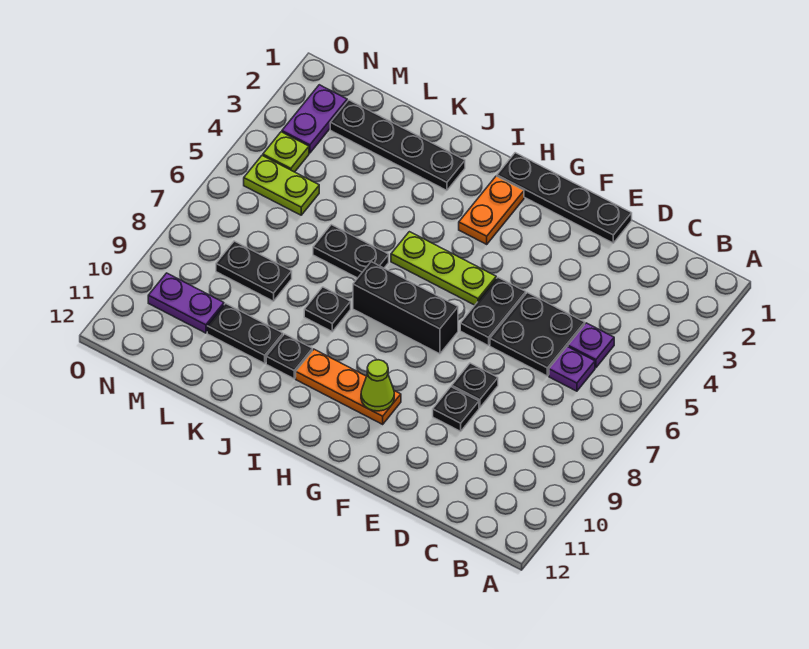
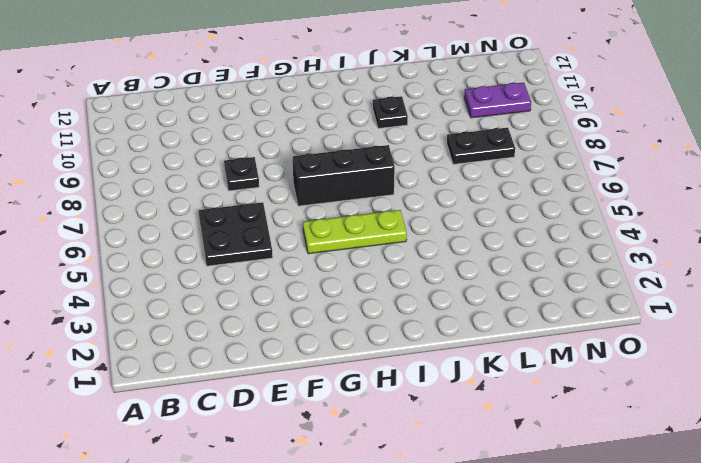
none -> purple 1x1 plate [568,323,614,368]
none -> purple 1x1 plate [549,347,595,391]
none -> black 1x4 plate [497,153,632,243]

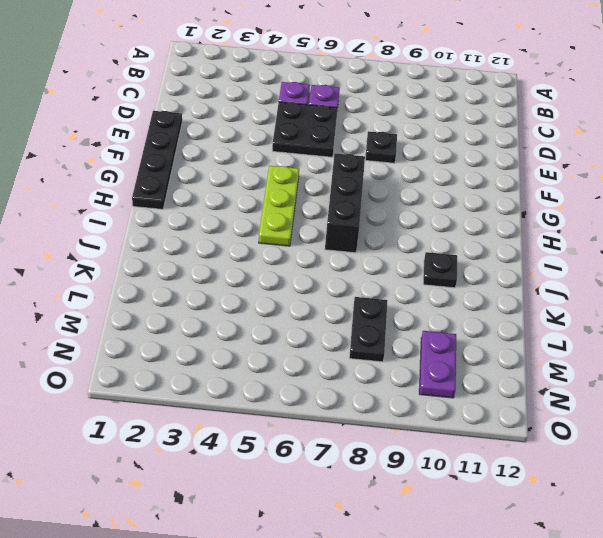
none -> black 1x1 plate [433,387,479,431]
none -> black 1x2 plate [460,277,526,346]
none -> orange 1x3 plate [296,349,401,424]

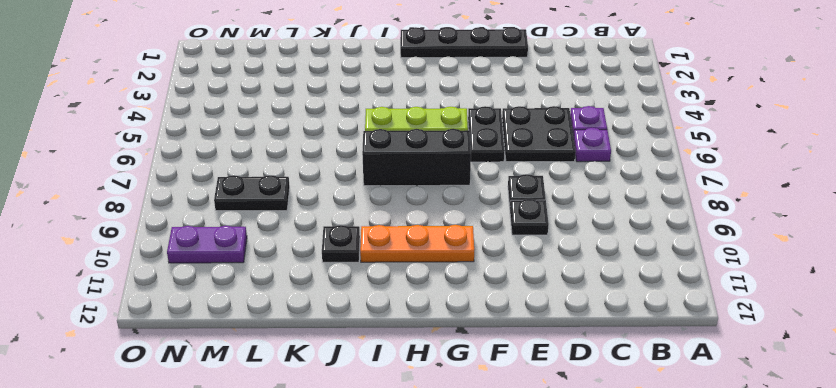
none -> orange 1x2 plate [459,176,524,244]
none -> black 1x4 plate [330,100,465,190]
none -> black 1x2 plate [313,225,389,278]

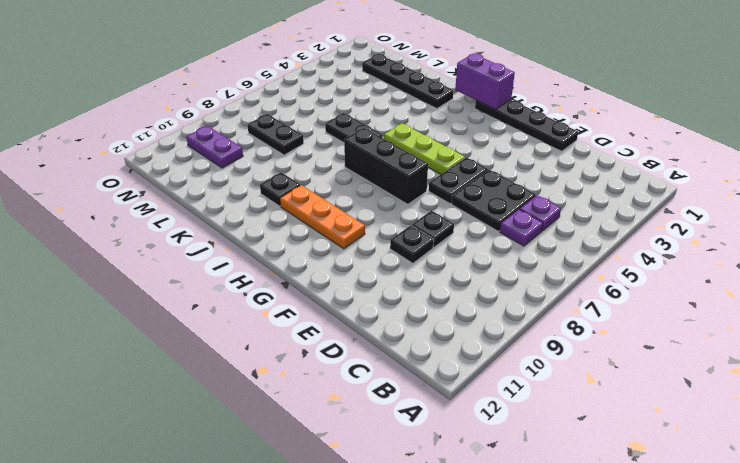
purple 1x2 brick [455,54,515,110] -> none
none -> orange 1x2 plate [459,176,524,244]
none -> black 1x1 plate [304,287,351,332]
none -> black 1x2 plate [207,304,283,363]

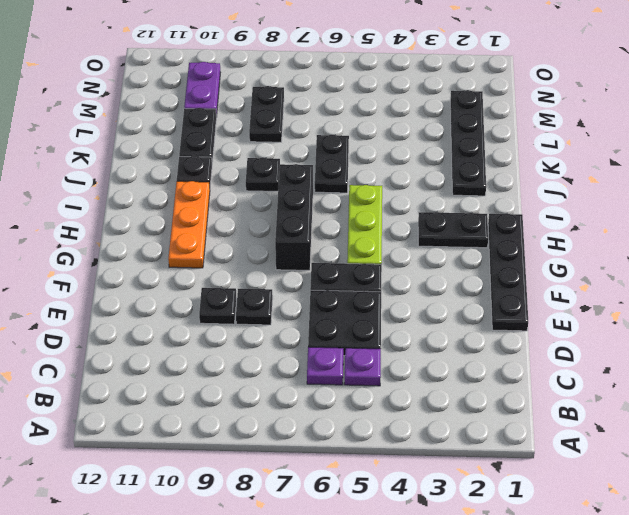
black 1x2 plate [418,212,488,248] -> orange 1x2 plate [459,176,524,244]
none -> lime 1x2 plate [244,156,319,215]
none -> purple 1x2 plate [282,85,347,153]
none -> lime 1x1 plate [263,132,309,172]

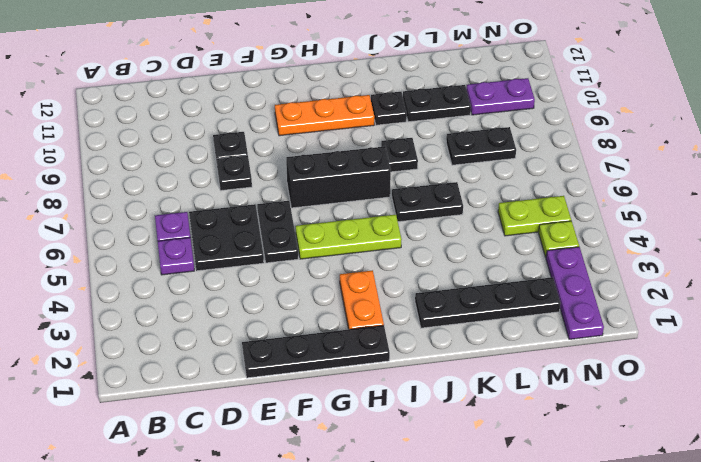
purple 1x3 plate [546,247,604,339] -> purple 1x2 plate [282,85,347,153]
none -> lime 1x1 cone [361,360,394,411]

